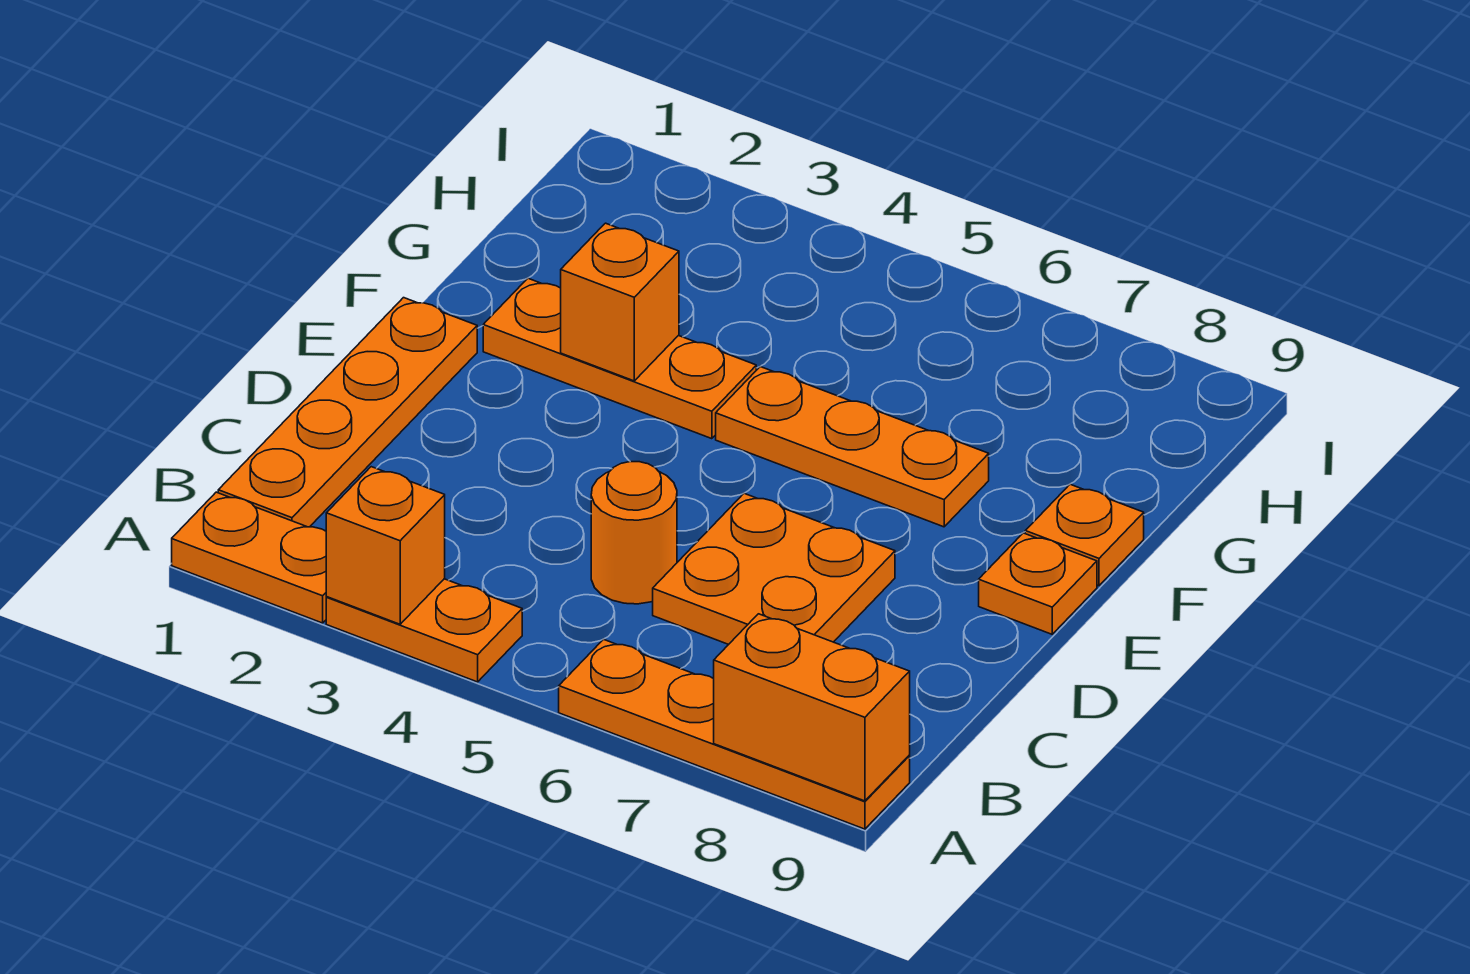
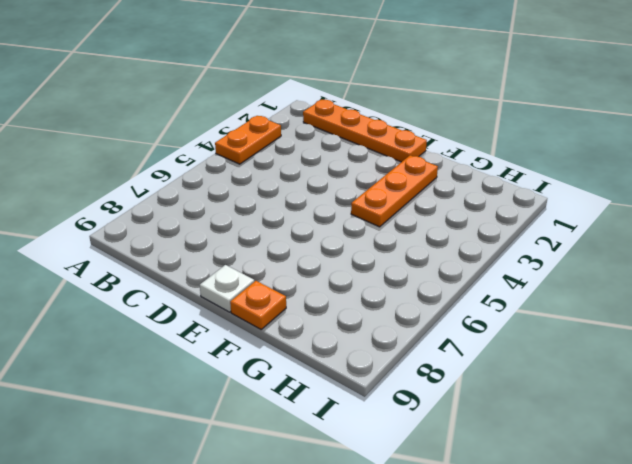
white 1x1 plate [200,265,254,312] -> orange 1x1 plate [979,533,1097,634]
none -> orange 1x2 plate [172,492,327,623]
none -> orange 1x4 plate [559,639,910,829]
none -> orange 1x1 round brick [591,462,677,604]

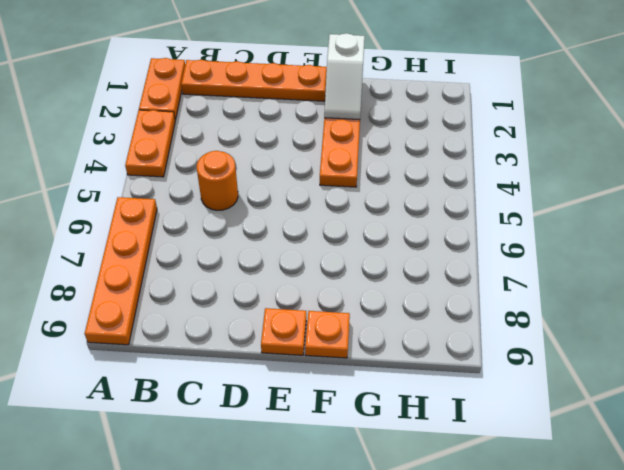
white 1x2 slope [324,33,365,120] -> none
none -> orange 2x2 plate [653,493,895,644]
none -> orange 1x3 plate [716,366,989,527]
none -> orange 1x1 brick [326,467,445,624]

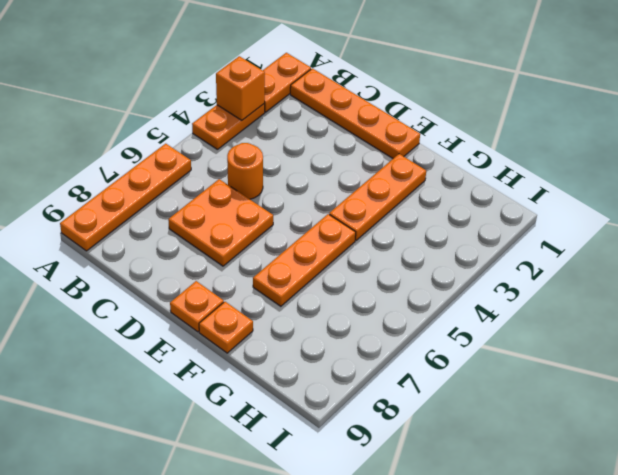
none -> orange 1x2 brick [714,614,910,801]
none -> orange 1x1 brick [561,223,679,381]

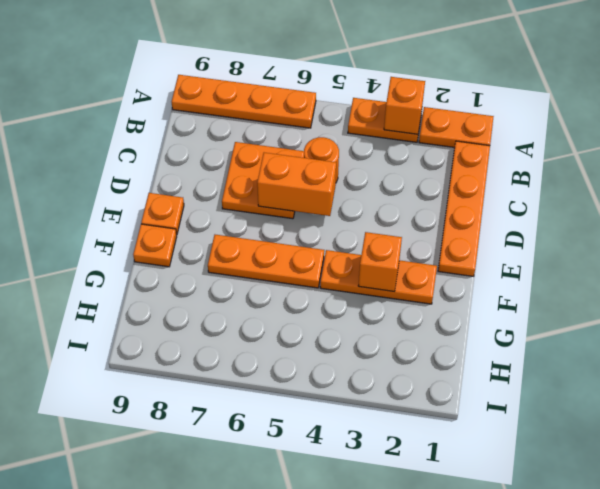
orange 1x2 brick [257,153,336,216] -> orange 1x2 brick moved to [714,614,910,801]

